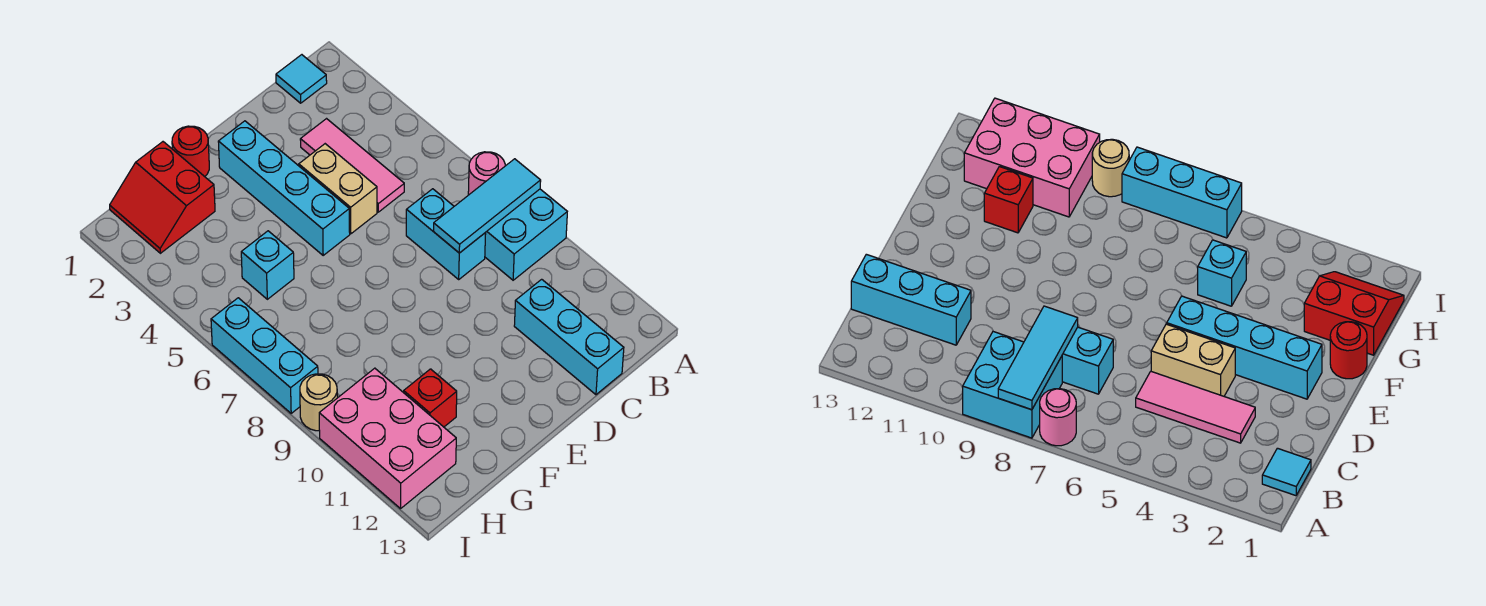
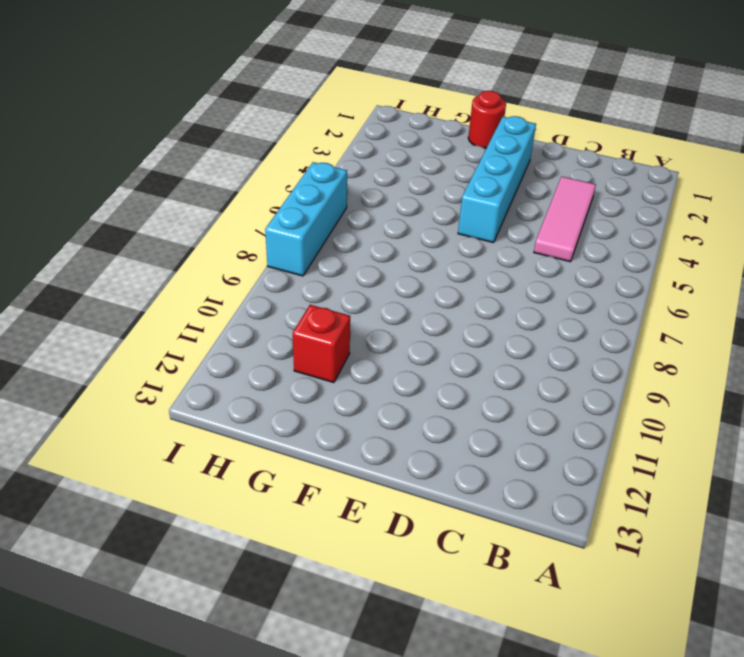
none -> pink 1x1 round brick [468,152,505,195]
none -> cyan 2x2 brick [485,189,567,280]
none -> cyan 1x1 tile [276,55,327,103]

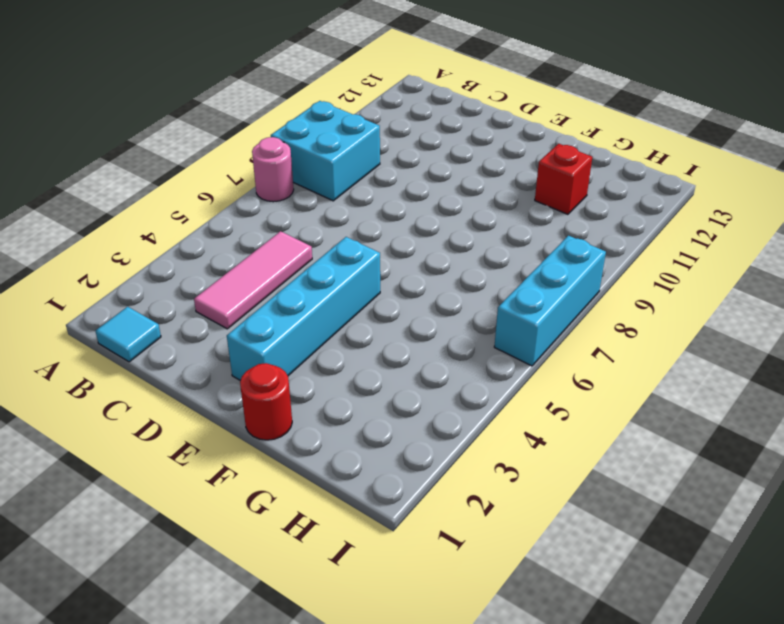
none -> cyan 1x2 brick [406,189,486,279]
none -> cyan 1x3 brick [514,279,624,395]
none -> tan 1x2 brick [299,144,377,234]

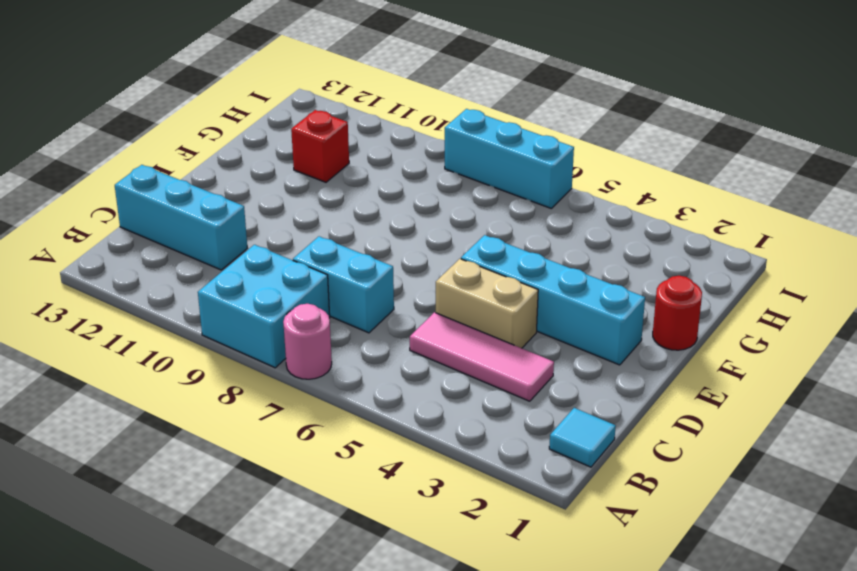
none -> red 2x2 slope [110,142,215,253]
none -> cyan 1x1 brick [241,231,294,299]
none -> pink 2x3 brick [319,368,456,509]

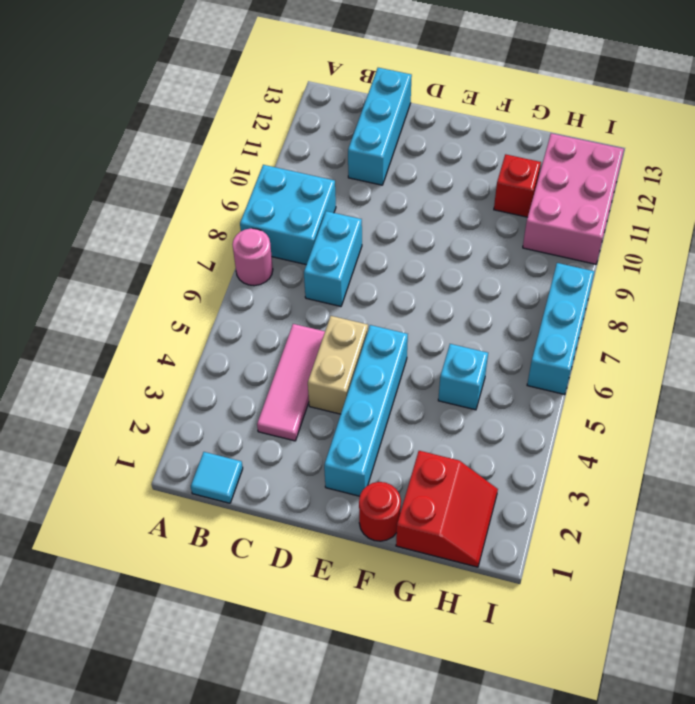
none -> tan 1x1 round brick [300,374,337,431]
none -> cyan 1x3 tile [434,159,541,253]

